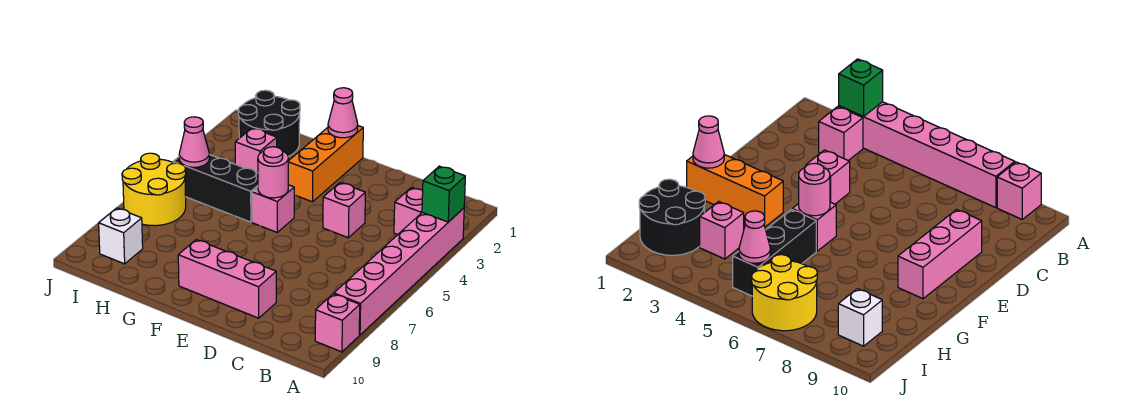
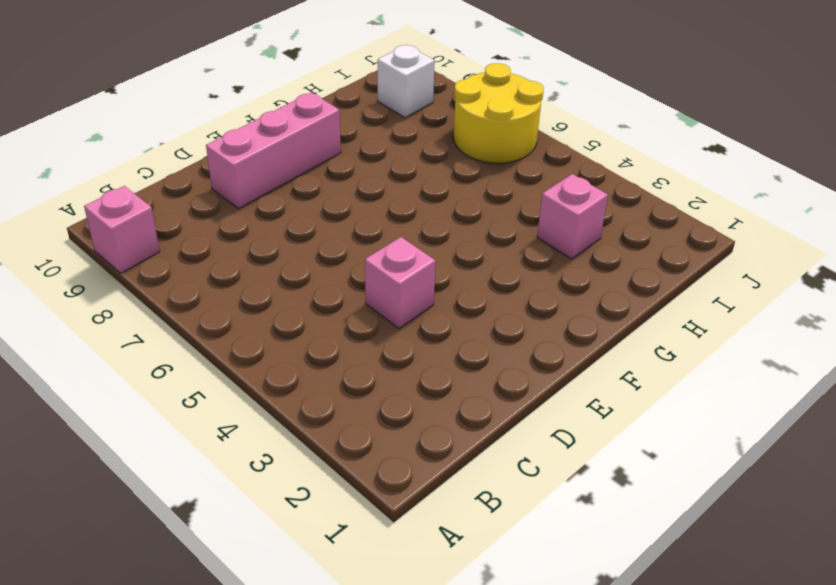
none -> pink 1x6 brick [334,208,464,335]
none -> pink 1x1 brick [394,188,423,235]
none -> orange 1x3 brick [288,126,363,202]

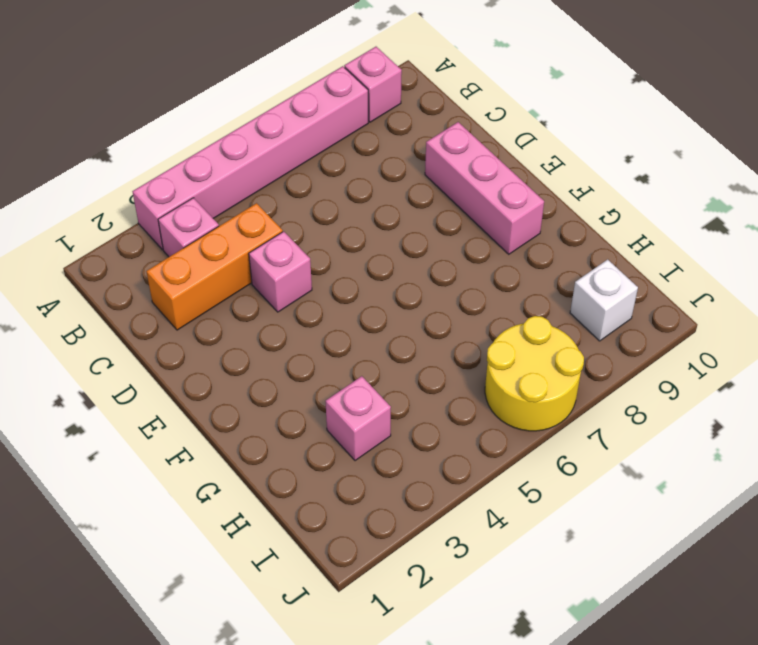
orange 1x3 brick [146,203,283,330] -> orange 1x3 brick moved to [288,126,363,202]
none -> pink 1x1 brick [252,185,294,232]
none -> black 1x3 brick [173,155,258,222]
none -> black 2x2 round brick [238,90,300,156]

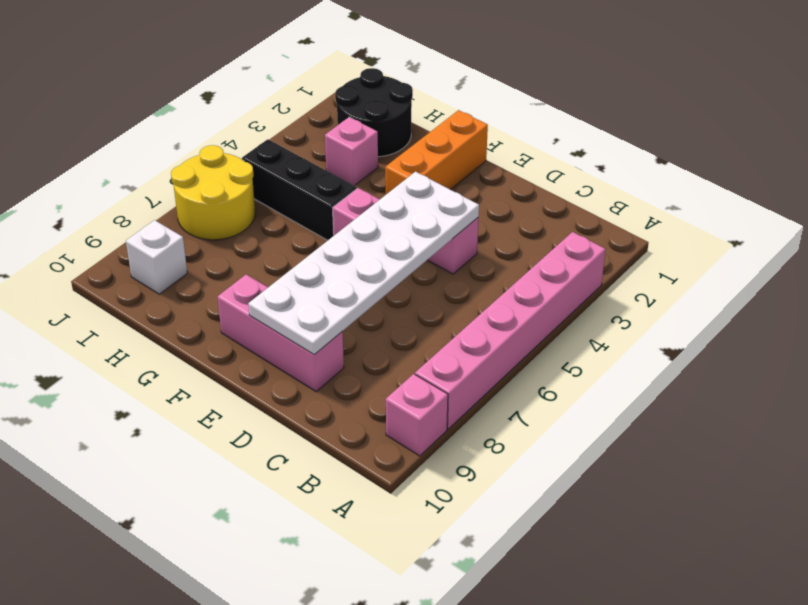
white 2x6 plate [248,172,479,355] -> none
none -> pink 1x1 brick [394,188,423,235]
none -> green 1x1 brick [422,166,465,222]
none -> pink 1x1 cone [328,88,358,138]

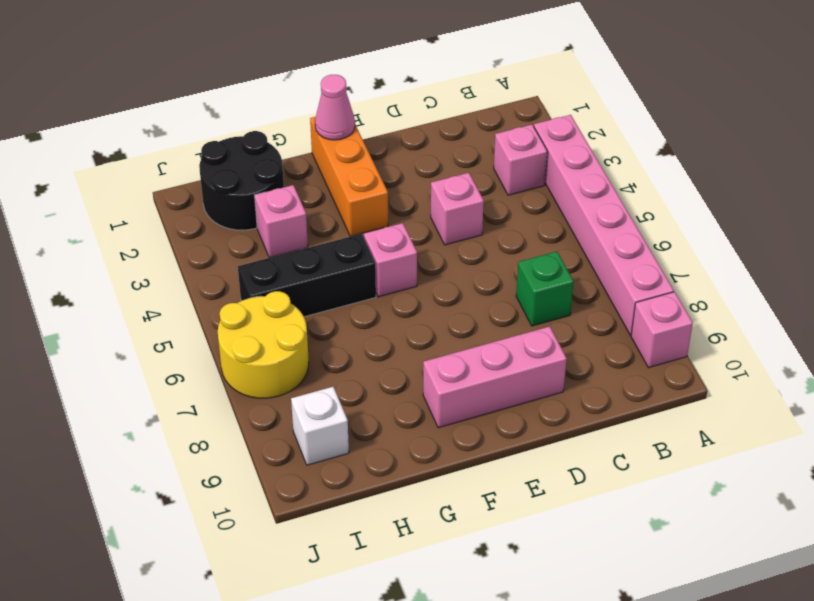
green 1x1 brick [516,252,574,326] -> green 1x1 brick moved to [422,166,465,222]
none -> pink 1x1 round brick [258,147,288,198]
none -> pink 1x1 cone [179,117,209,167]

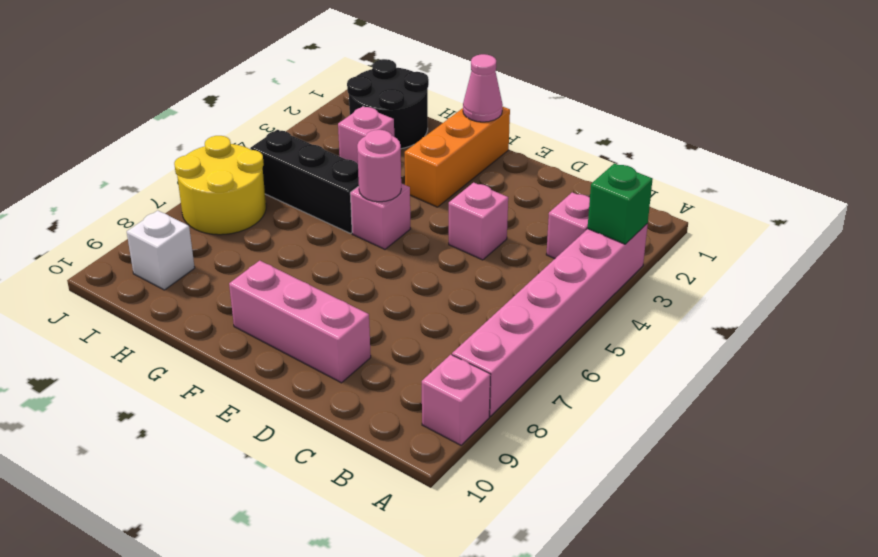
none -> pink 1x1 cone [179,117,209,167]

